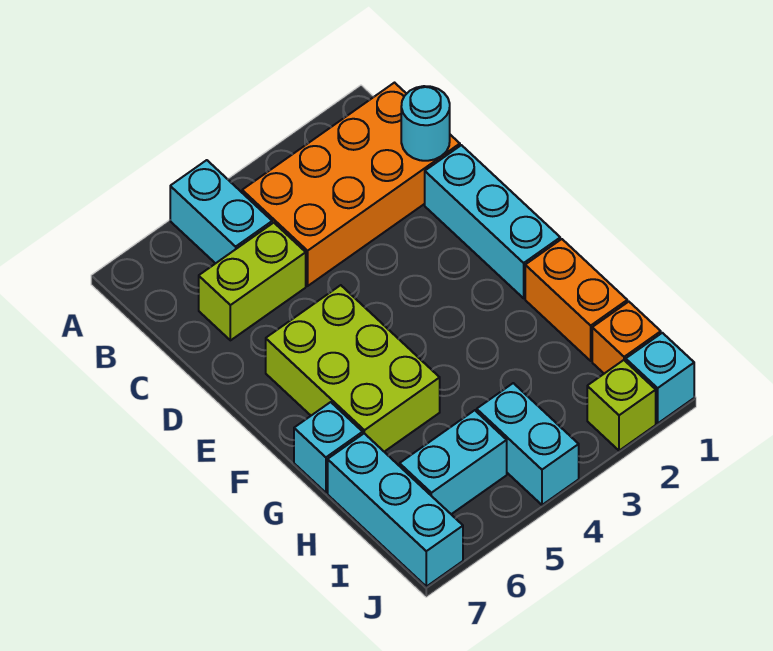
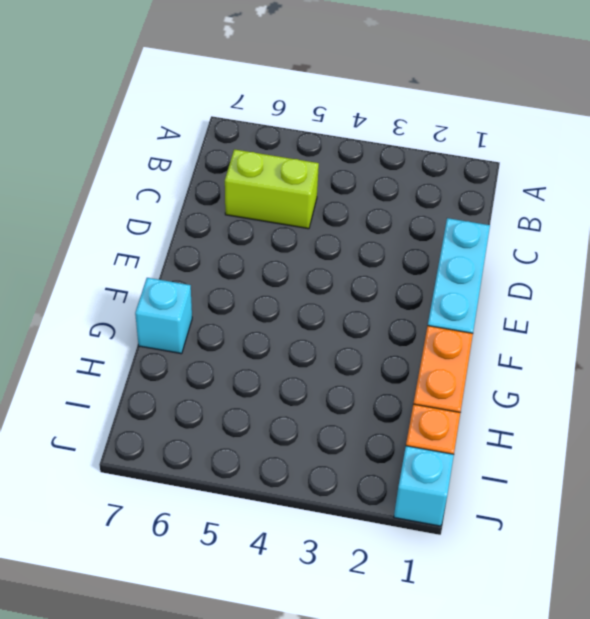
none -> cyan 1x2 brick [170,160,272,264]
none -> orange 2x4 brick [242,83,460,286]
none -> lime 2x3 brick [266,285,440,452]

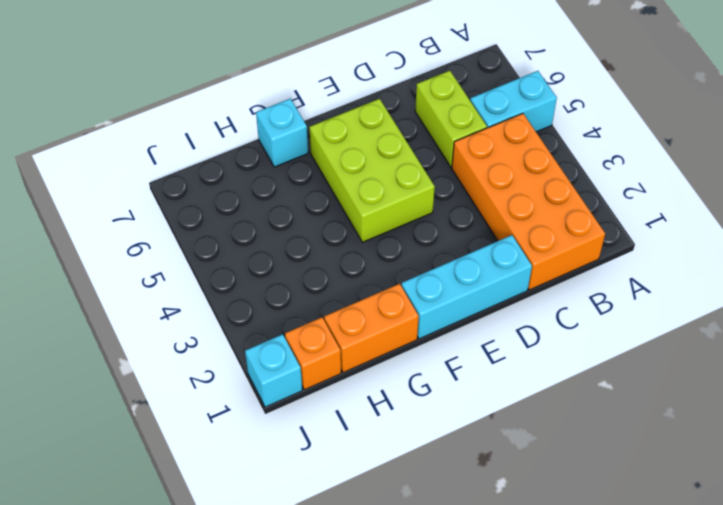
lime 2x3 brick [309,99,435,242] -> lime 2x3 brick turned to [266,285,440,452]
none -> cyan 1x3 brick [328,433,463,587]
none -> cyan 1x2 brick [477,383,579,505]
none -> cyan 1x2 brick [400,410,507,514]

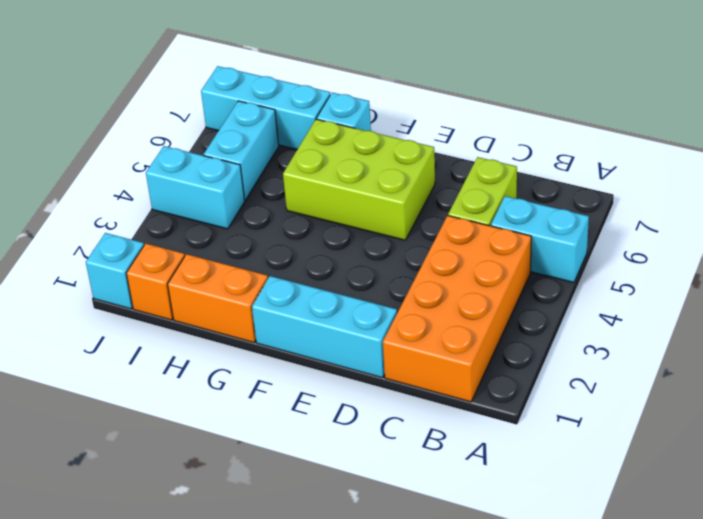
none -> lime 1x1 brick [587,360,656,451]
none -> cyan 1x1 round brick [401,86,450,161]

